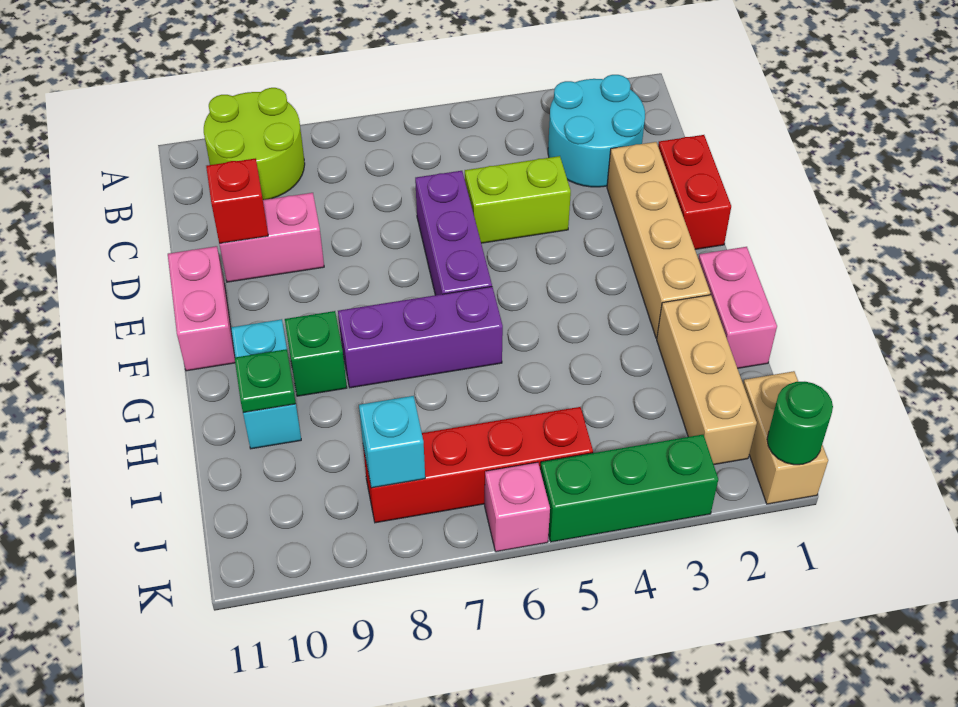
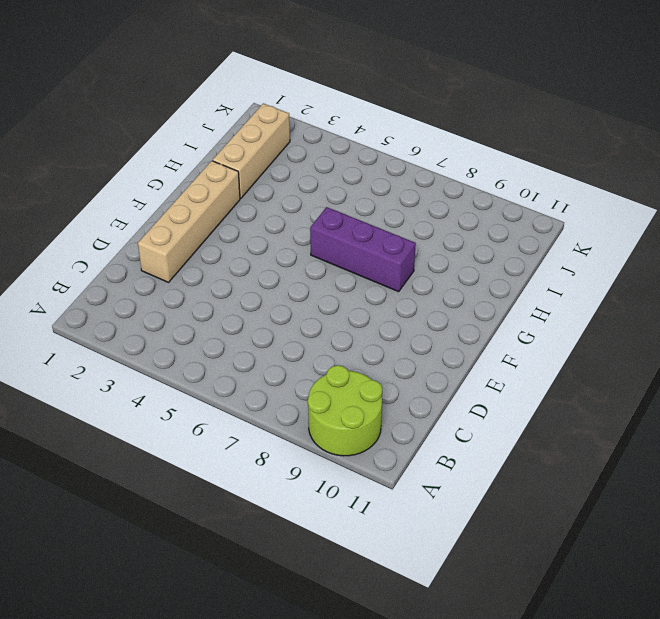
none -> cyan 2x2 round brick [548,75,645,187]
none -> red 1x2 brick [658,135,731,249]
none -> lime 1x2 brick [465,156,571,243]

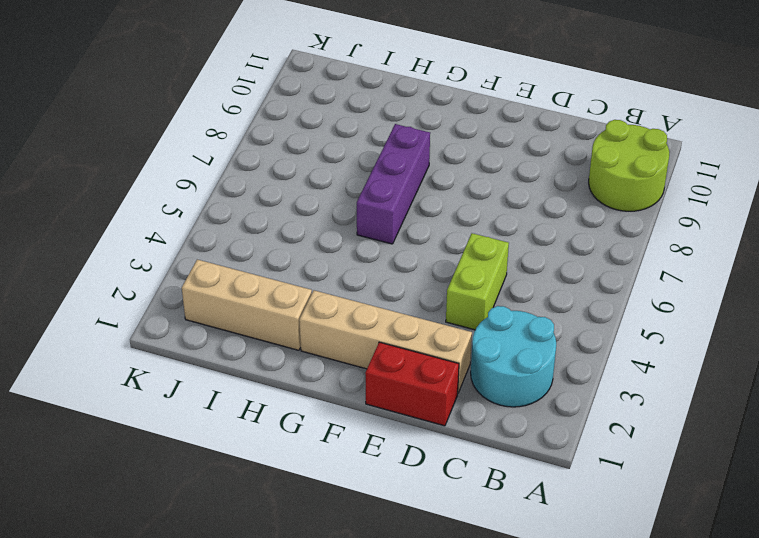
none -> purple 1x3 brick [415,171,492,295]
none -> pink 1x2 brick [219,193,324,282]
none -> pink 1x2 brick [168,246,235,371]

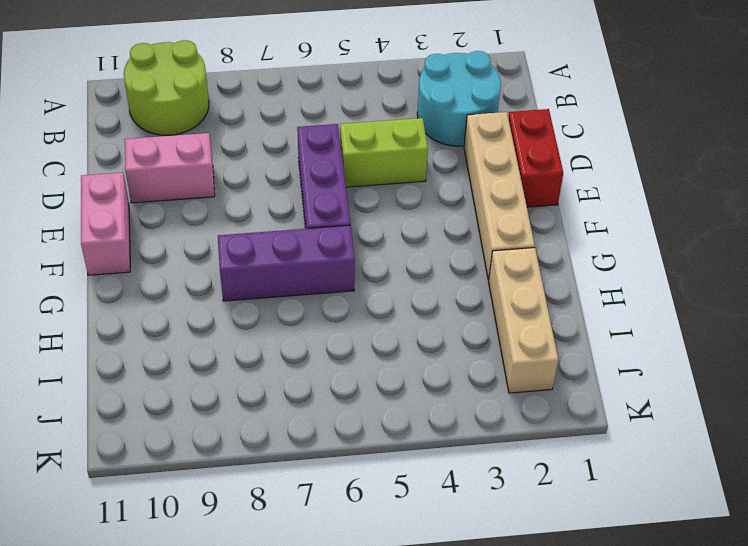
none -> pink 1x2 brick [698,247,777,368]
none -> green 1x1 brick [285,311,347,396]
none -> cyan 1x2 brick [231,319,301,449]

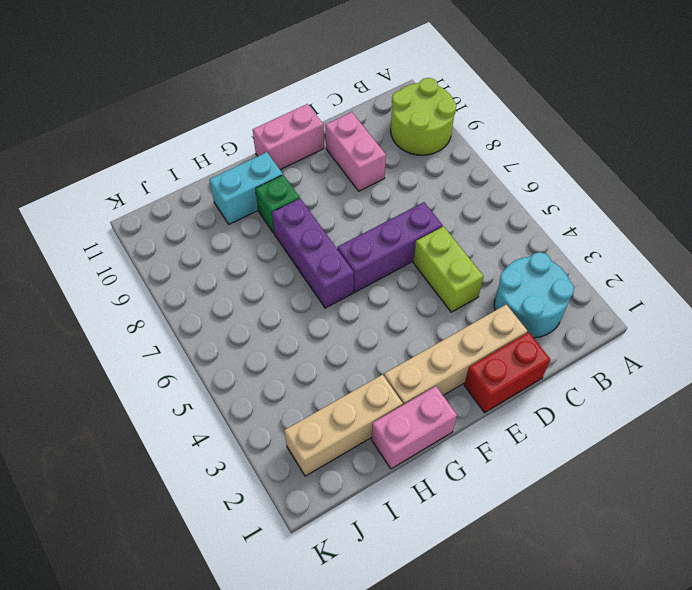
none -> tan 1x2 brick [743,371,828,504]
none -> red 1x4 brick [363,407,593,523]
none -> green 1x3 brick [540,435,718,542]

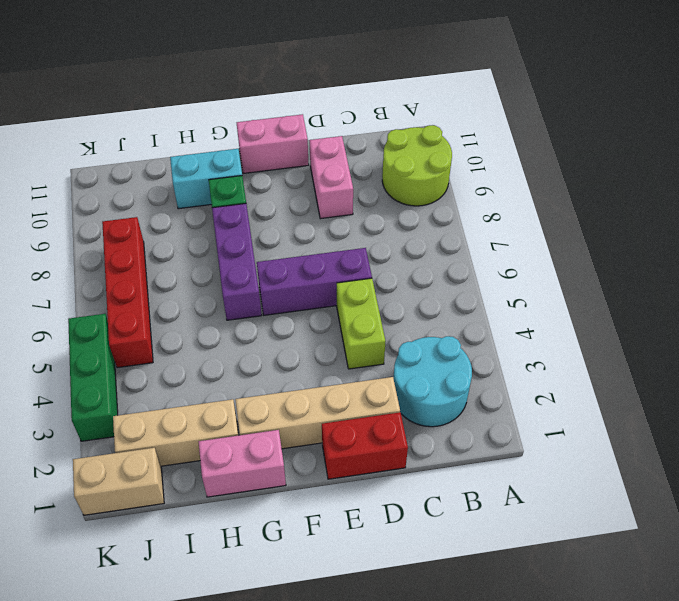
none -> pink 1x1 brick [485,462,550,552]
none -> red 1x1 brick [206,158,268,243]
none -> green 1x1 plate [235,349,296,413]

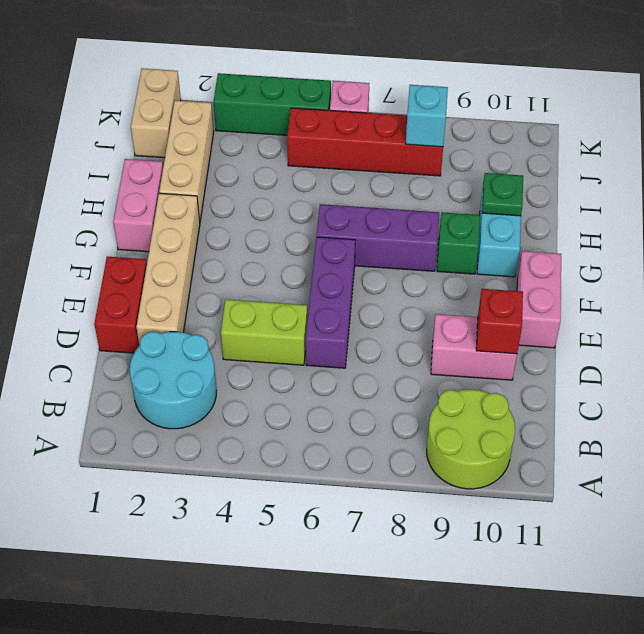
none -> green 1x1 round brick [767,382,833,465]

